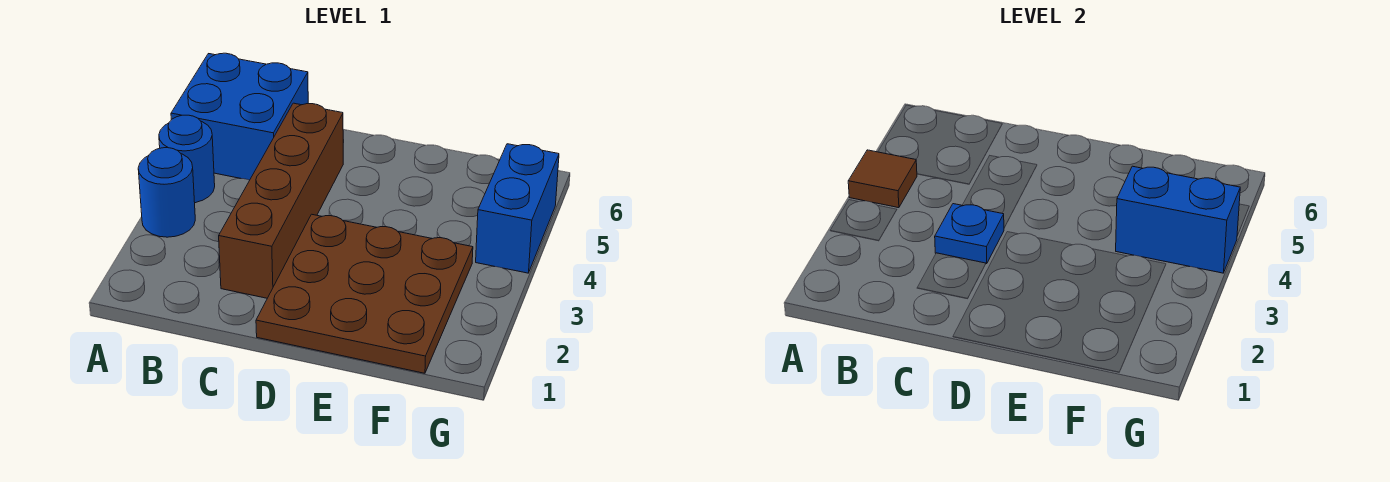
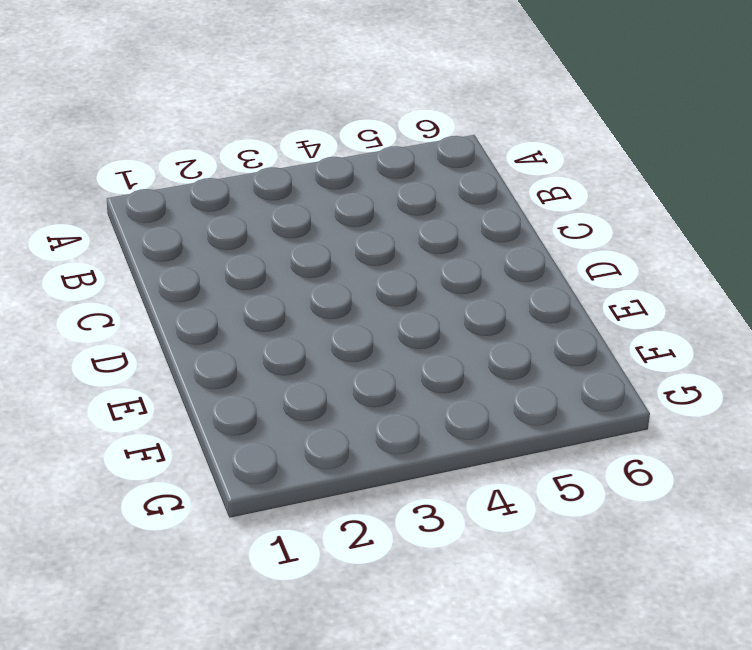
none -> blue 1x1 round brick [138,148,195,237]
none -> blue 1x1 round brick [159,115,215,203]

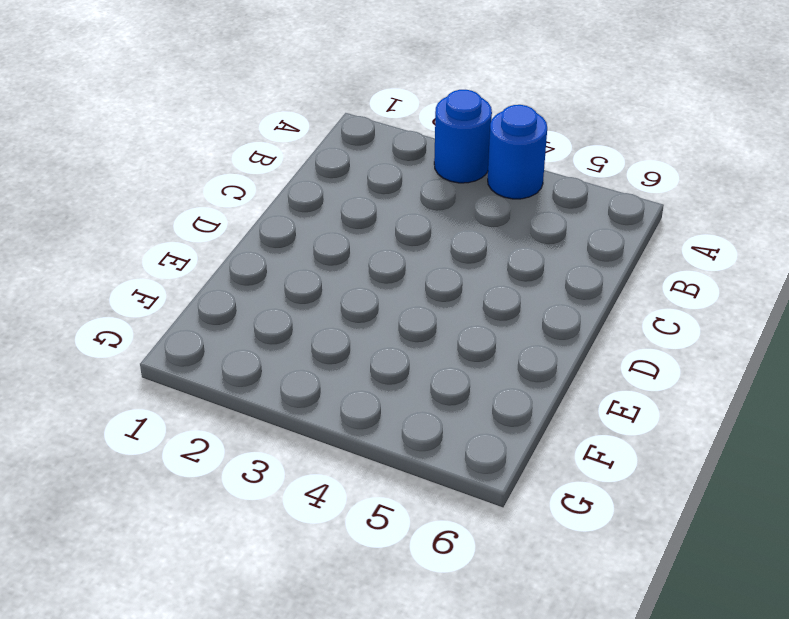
none -> blue 2x2 brick [171,53,308,180]
none -> brown 1x4 brick [219,103,343,298]

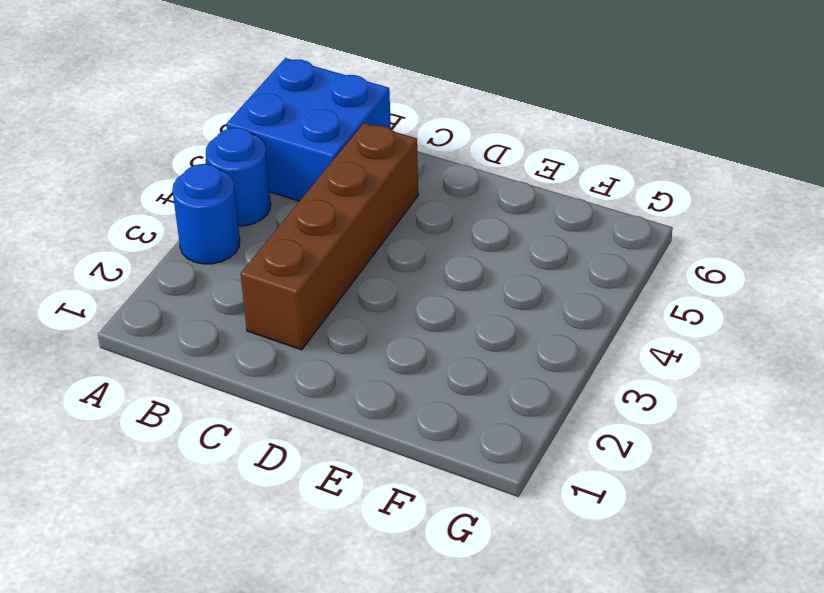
none -> brown 3x3 plate [256,214,473,373]
none -> blue 1x2 brick [476,144,559,273]

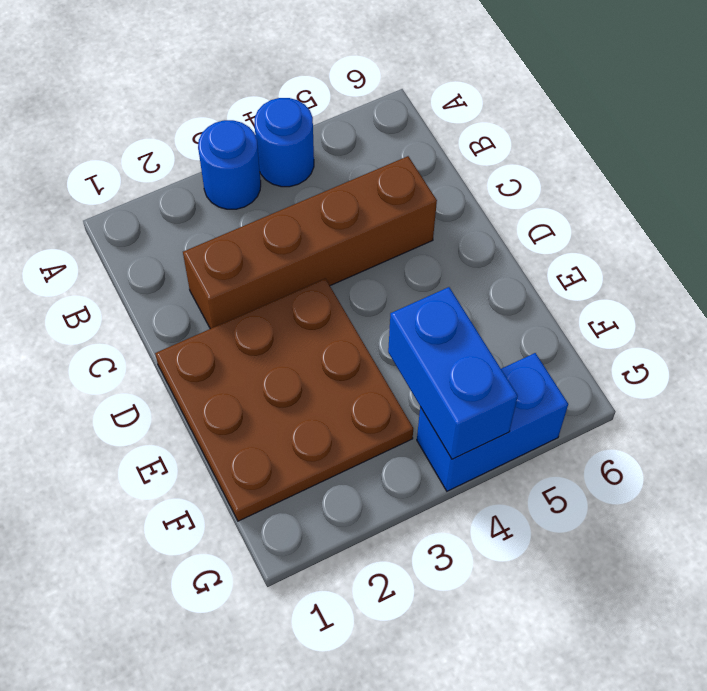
none -> blue 2x2 brick [171,53,308,180]
none -> brown 1x1 tile [848,150,917,208]

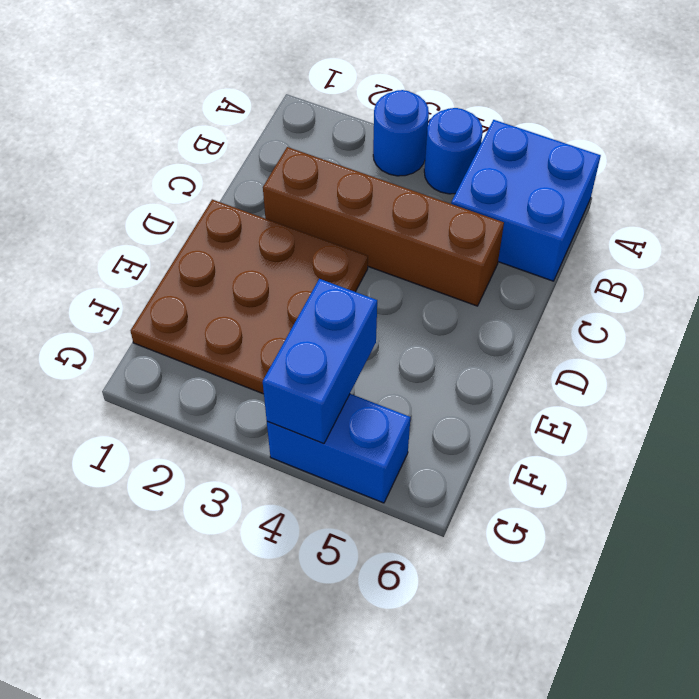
none -> brown 1x1 tile [848,150,917,208]
none -> blue 1x1 plate [935,204,1004,264]

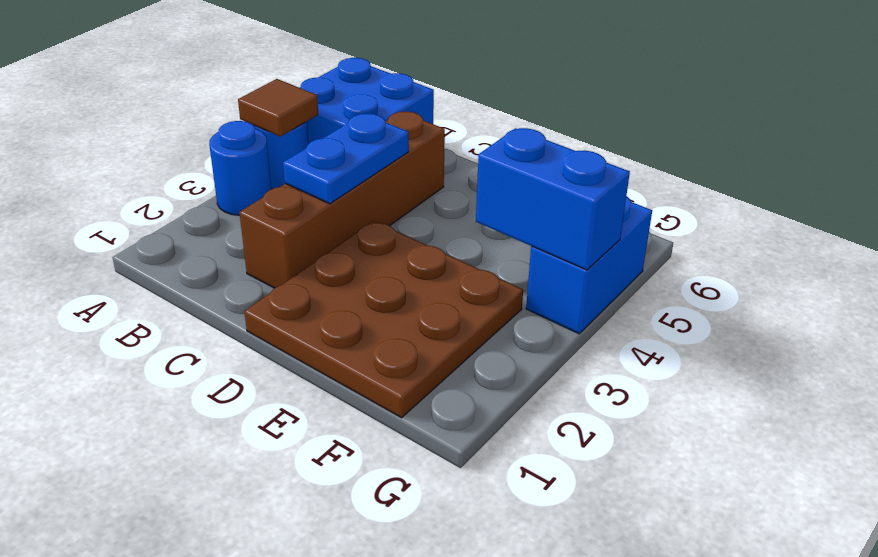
blue 1x2 plate [283,114,409,204] -> blue 1x1 plate [935,204,1004,264]

